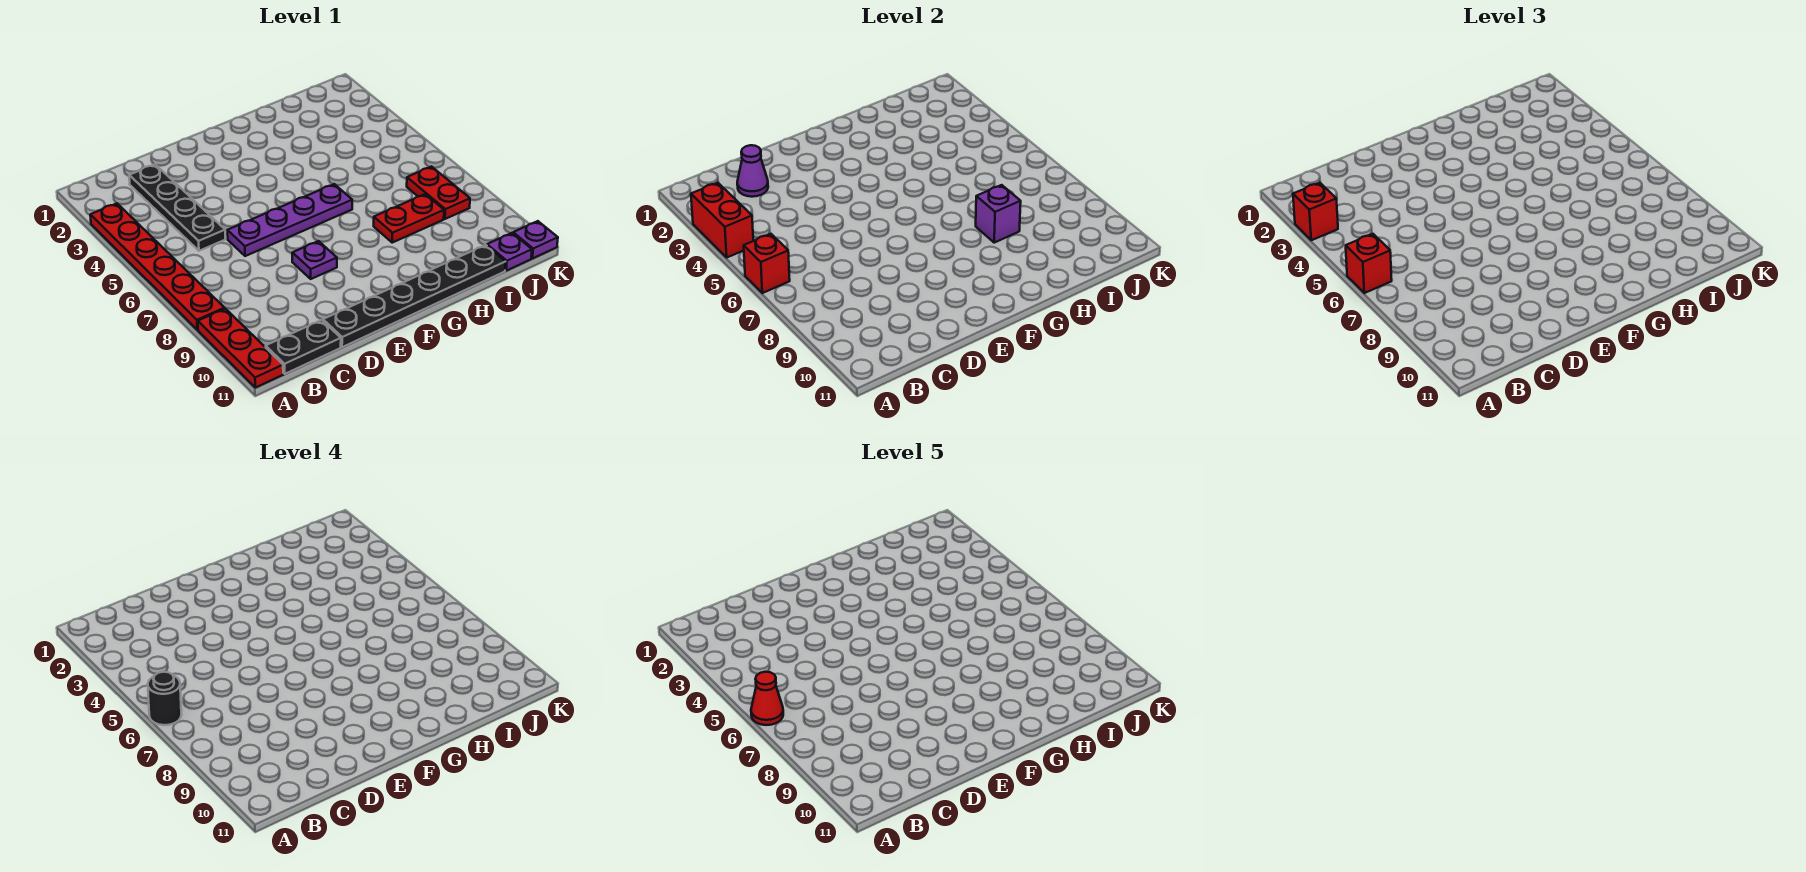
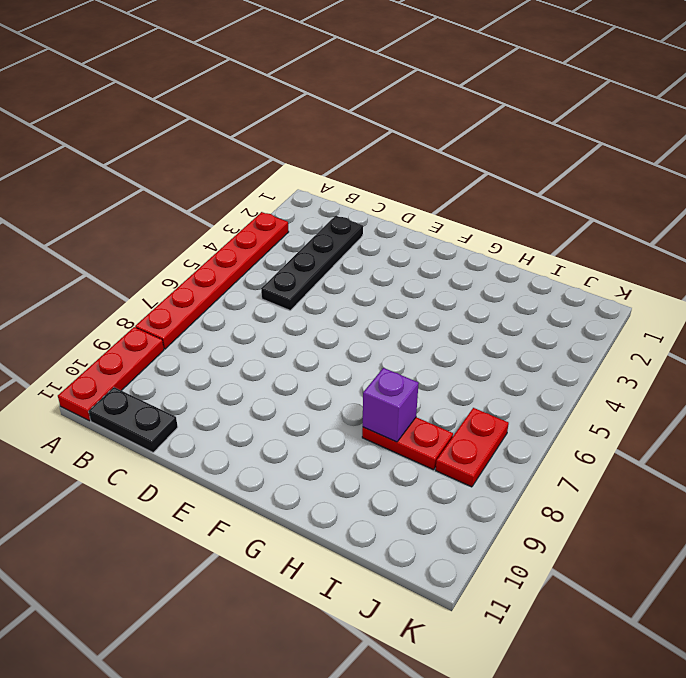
none -> purple 1x4 plate [227,184,352,256]
none -> black 1x6 plate [323,245,506,347]
none -> purple 1x1 plate [292,241,337,279]

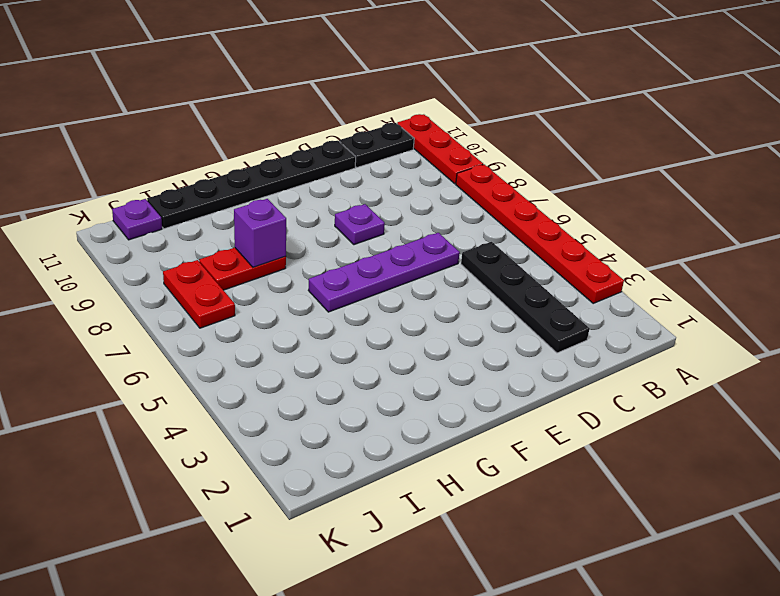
none -> purple 1x1 plate [513,221,558,259]
none -> red 1x2 brick [691,183,753,257]
none -> red 1x1 brick [744,234,790,293]

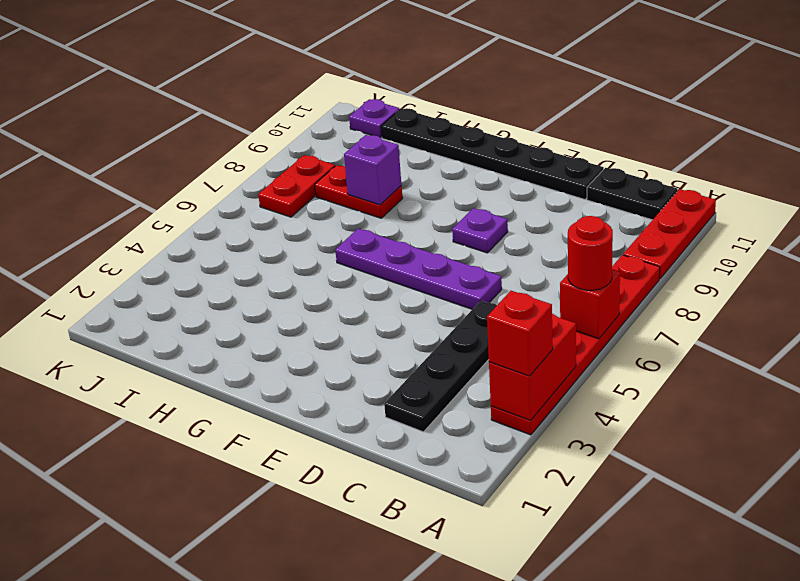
red 1x1 round brick [568,216,613,290] -> red 1x1 brick [1346,234,1392,293]
none -> purple 1x1 plate [513,221,558,259]
none -> purple 1x1 cone [737,145,768,197]
none -> black 1x1 round brick [148,672,181,725]

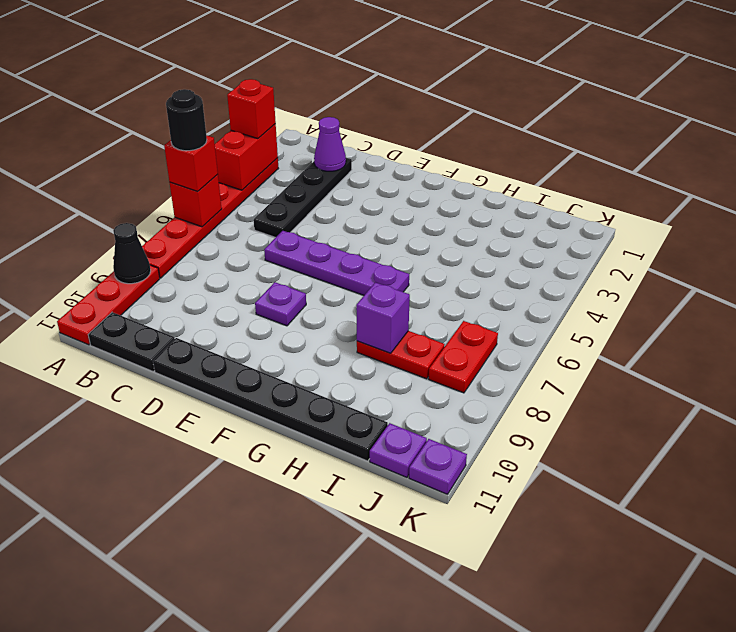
black 1x1 cone [113,223,151,284] -> none
none -> red 1x1 cone [751,672,783,725]

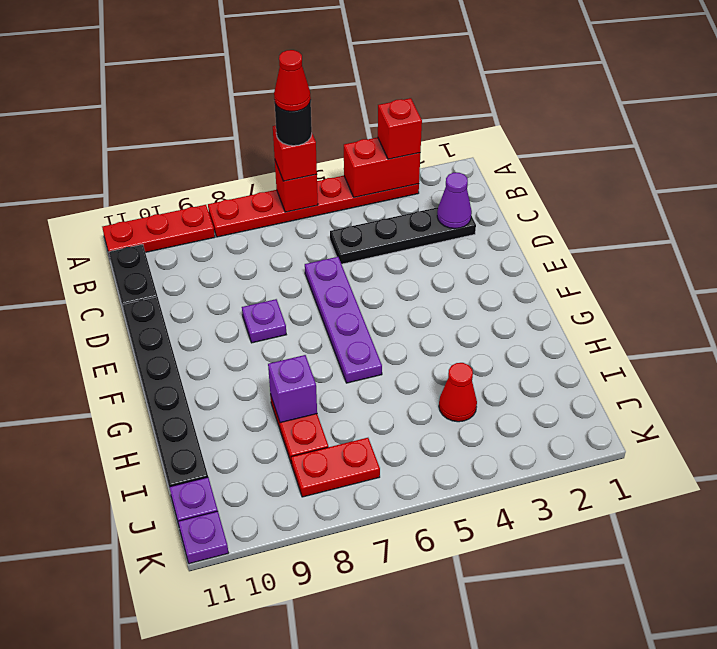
red 1x1 cone [439,363,477,422] -> none

